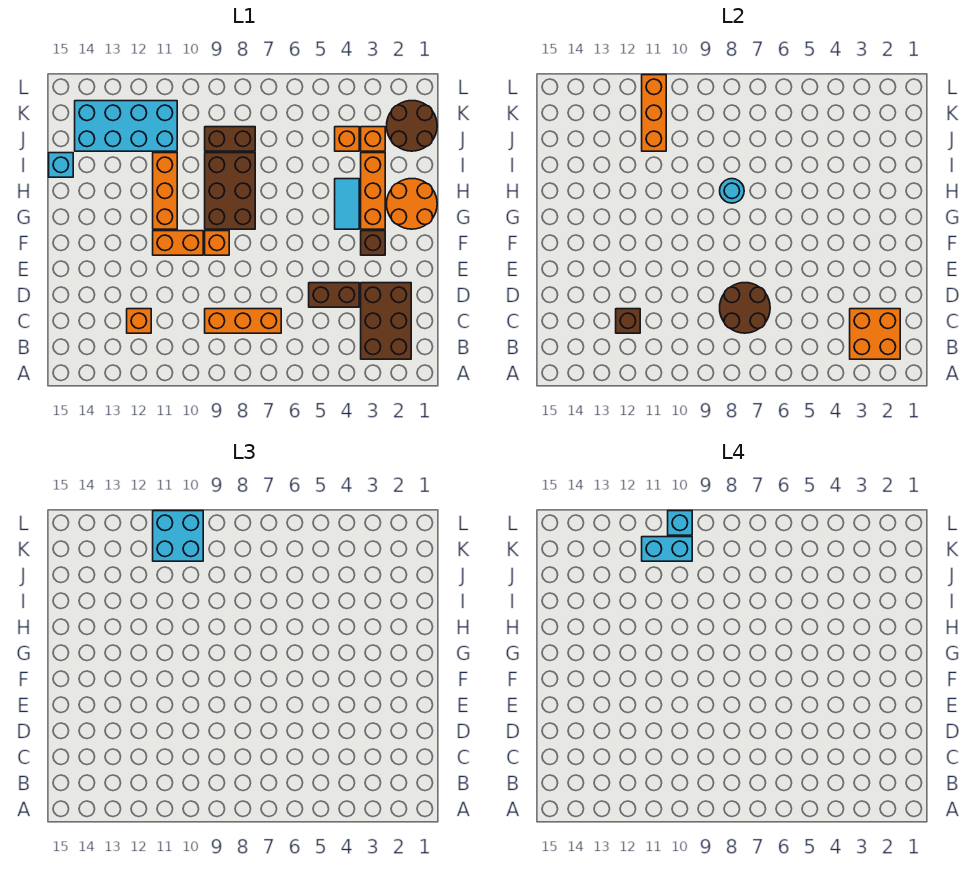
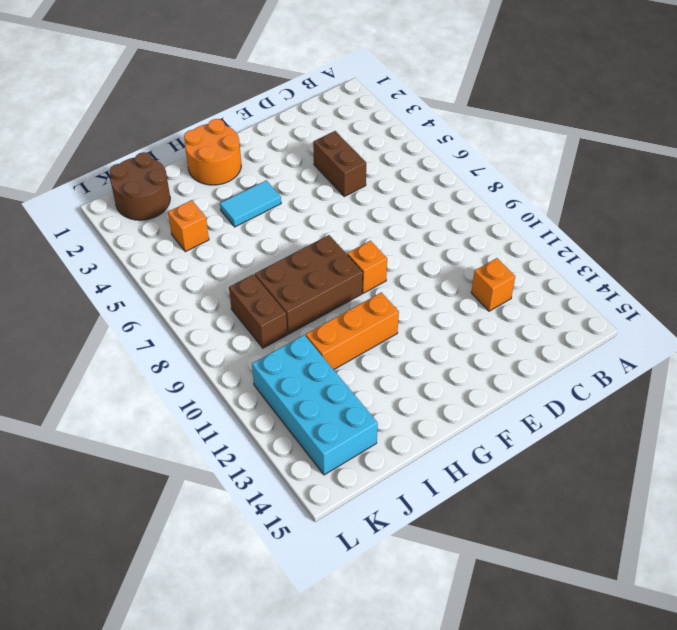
none -> brown 2x3 brick [361,283,411,359]
none -> orange 1x3 brick [205,309,281,333]
none -> brown 1x1 brick [361,231,385,255]

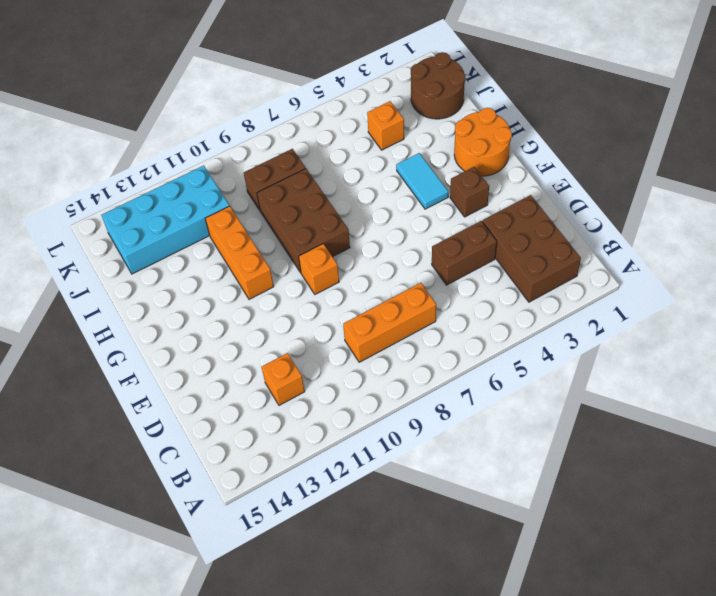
none -> orange 1x2 brick [153,231,203,255]
none -> orange 1x3 brick [361,153,385,229]
none -> cyan 1x1 brick [49,153,73,177]

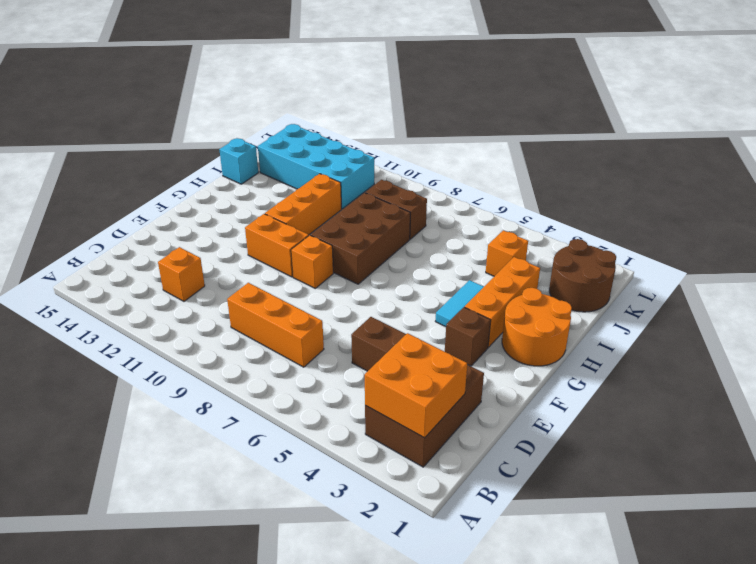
none -> orange 1x1 brick [361,127,385,151]
none -> brown 2x2 round brick [720,283,770,333]
none -> brown 1x1 brick [616,309,640,333]

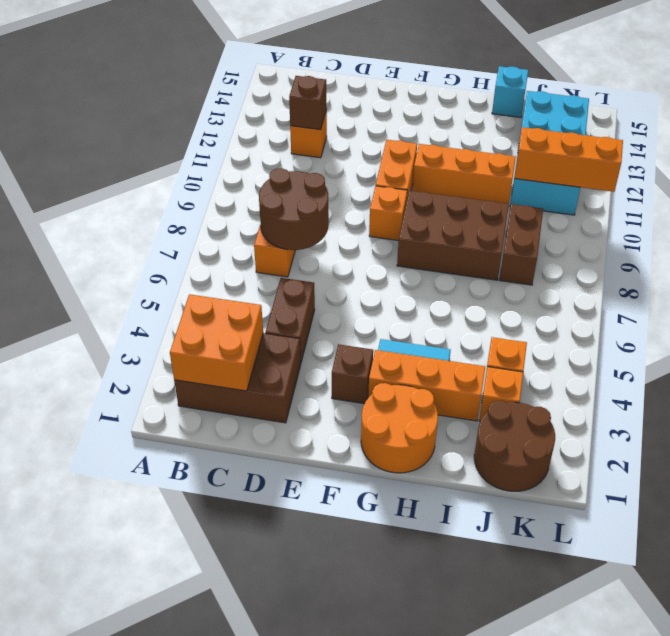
none -> cyan 1x1 round brick [720,179,744,203]
none -> cyan 2x2 brick [153,511,203,561]
none -> cyan 1x2 brick [642,537,692,561]

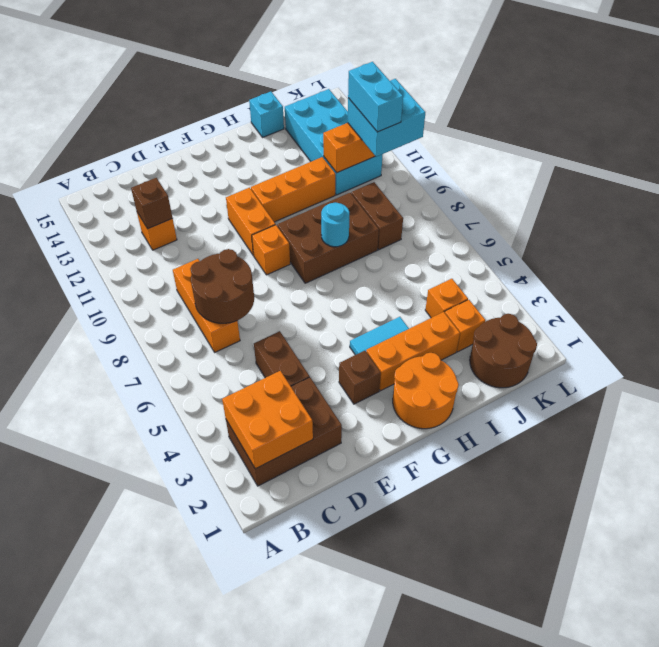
none -> cyan 1x1 brick [668,511,692,535]

